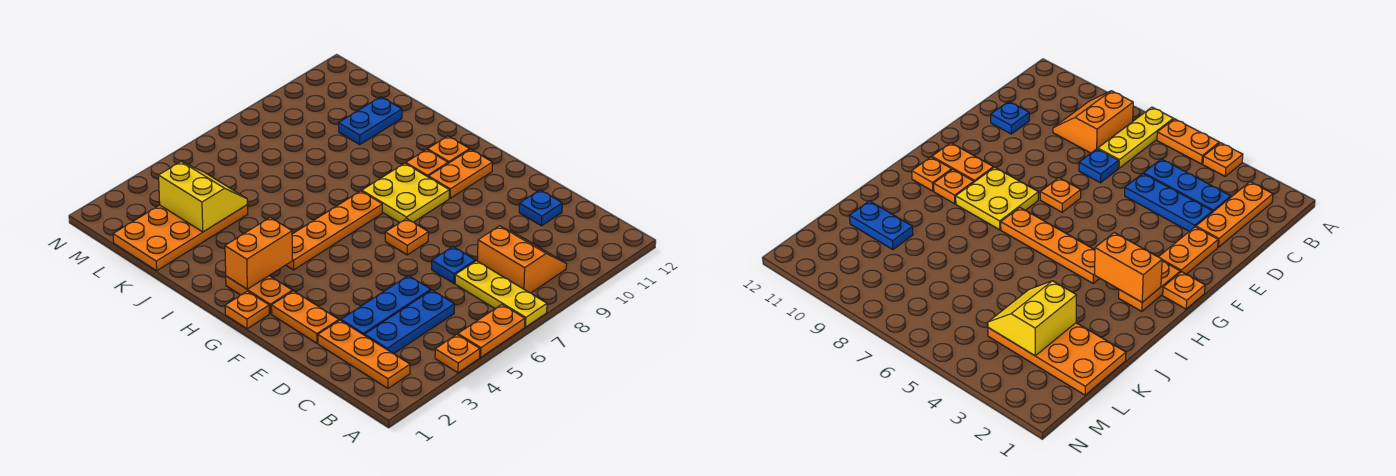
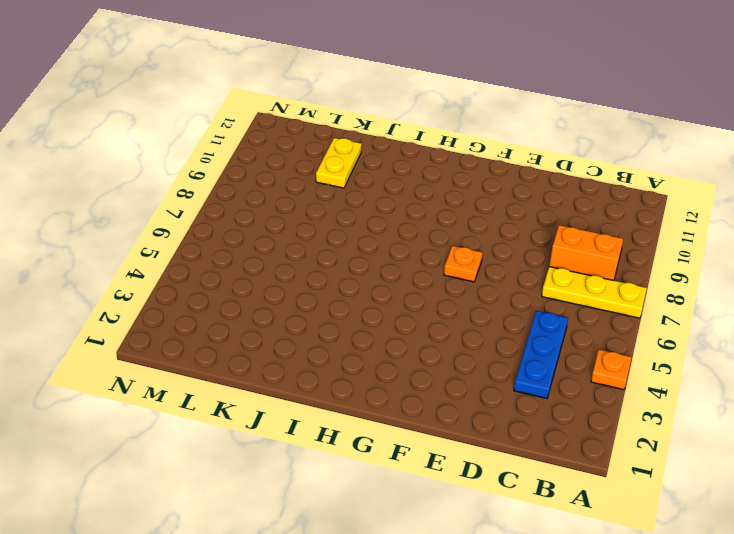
yellow 1x2 plate [316,138,362,188] -> blue 1x2 plate [339,97,402,144]
none -> orange 1x2 plate [458,305,525,357]
none -> orange 1x3 plate [318,320,410,388]
none -> blue 1x3 plate [341,276,431,335]

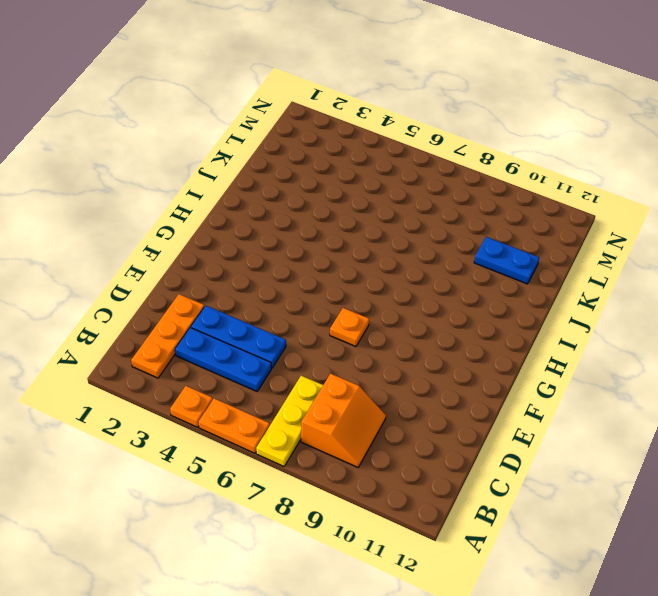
none -> blue 1x1 plate [432,247,475,283]
none -> blue 1x1 plate [519,190,562,226]
none -> orange 1x2 plate [271,291,339,343]

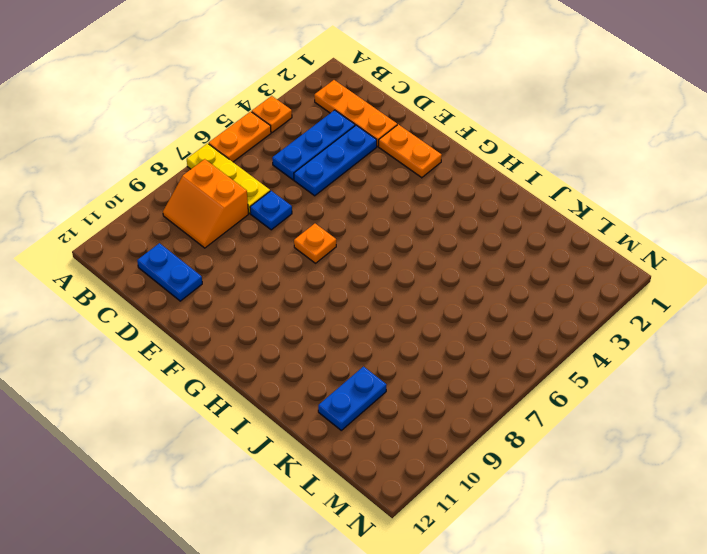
blue 1x2 plate [137,243,202,301] -> blue 1x1 plate [519,190,562,226]
none -> orange 1x1 plate [225,291,269,329]
none -> orange 1x2 plate [226,276,292,314]
none -> yellow 2x2 plate [362,163,449,223]

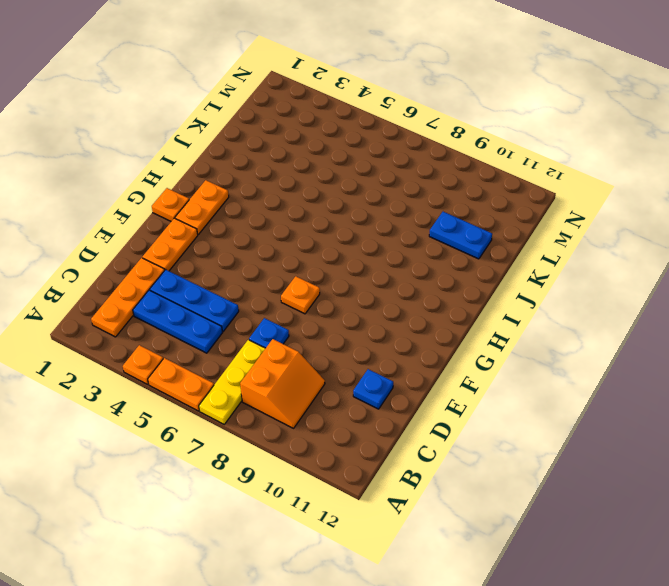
none -> yellow 2x2 plate [362,163,449,223]
none -> orange 1x2 plate [429,149,493,198]
none -> orange 1x4 plate [286,191,382,270]

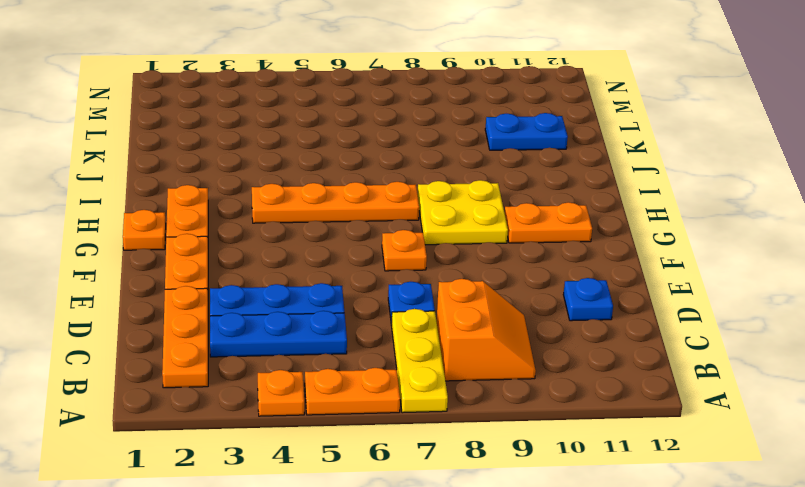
none -> orange 1x1 plate [406,150,448,177]
none -> orange 1x1 plate [427,136,470,163]
none -> orange 2x4 plate [113,205,248,271]

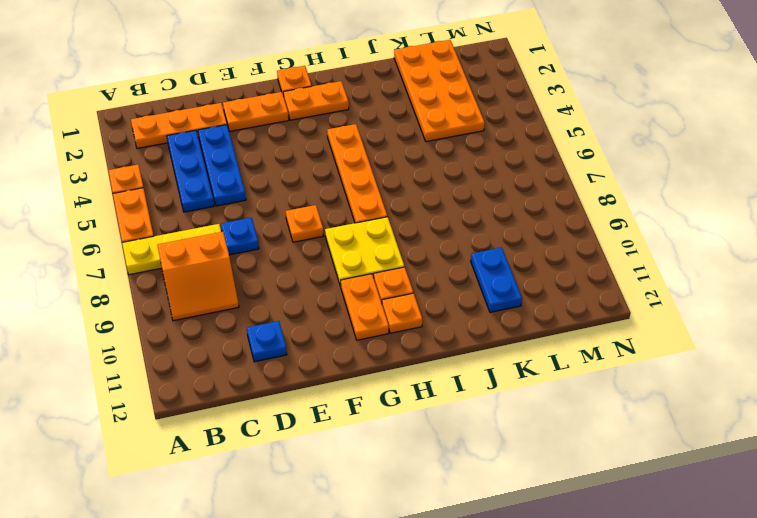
none -> orange 1x2 brick [225,217,292,289]
none -> yellow 2x2 slope [159,162,247,232]

